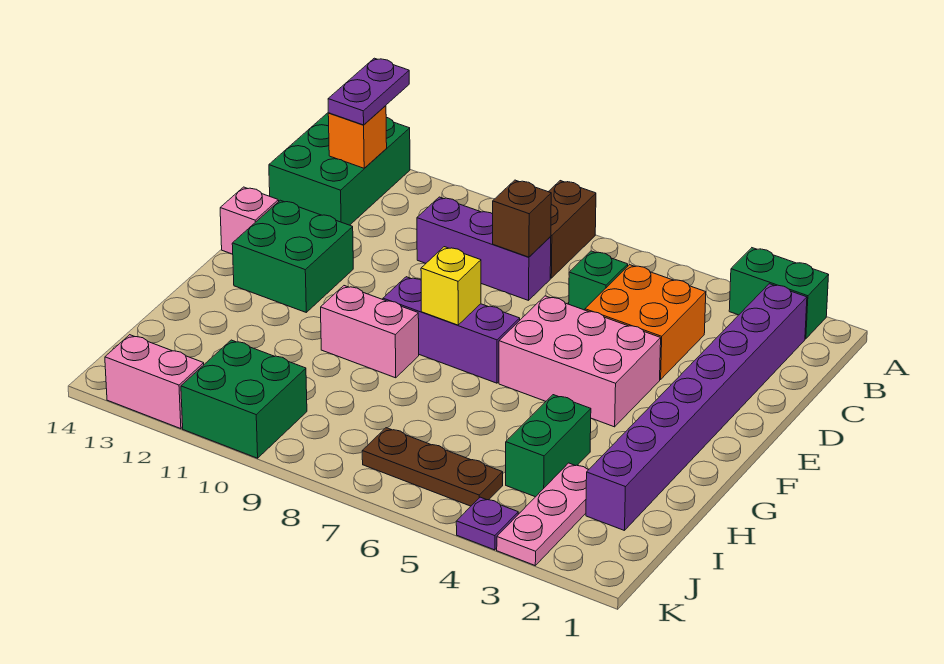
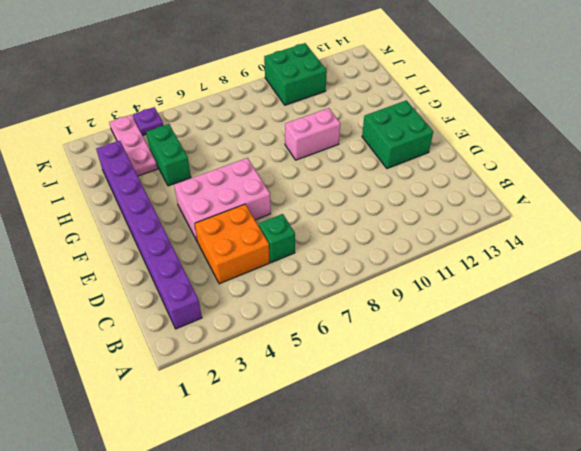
none -> green 1x2 brick [729,248,829,339]
none -> brown 1x2 brick [548,181,596,278]
none -> green 2x3 brick [269,113,410,225]

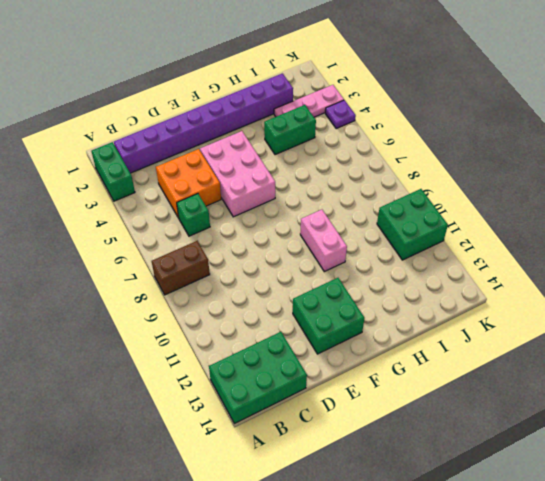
none -> purple 1x3 brick [417,197,551,300]
none -> pink 1x1 brick [220,187,279,254]
none -> purple 1x3 brick [383,277,520,383]

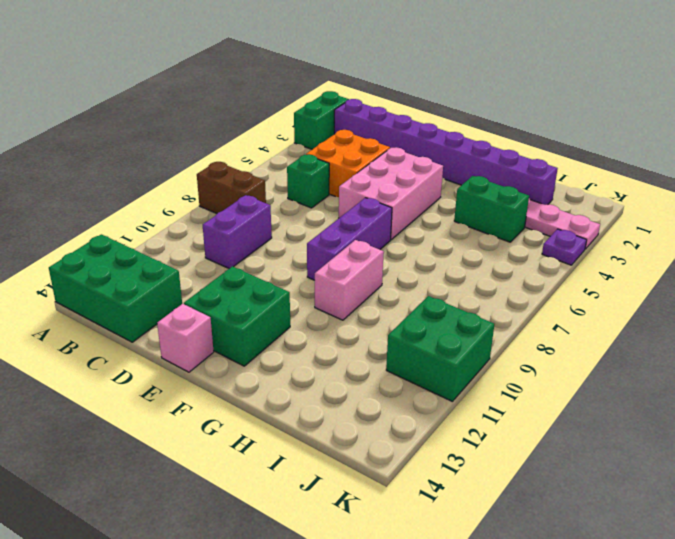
purple 1x2 brick [203,195,272,269] -> purple 1x3 brick [417,197,551,300]
none -> brown 1x3 plate [362,428,503,506]
none -> pink 1x2 brick [105,335,204,429]
none -> orange 1x1 brick [328,106,387,168]

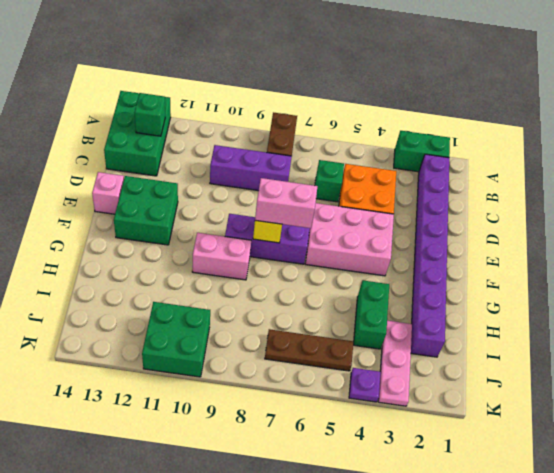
green 1x1 brick [135,93,165,136] -> orange 1x1 brick [328,106,387,168]
pink 1x2 brick [255,178,317,228] -> pink 1x2 brick moved to [105,335,204,429]
none -> brown 1x1 brick [493,180,551,257]
none -> purple 1x2 plate [328,58,409,125]

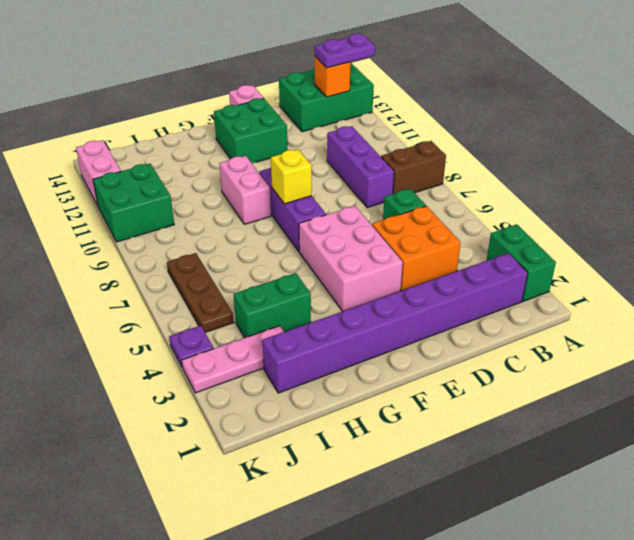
none -> brown 1x1 brick [493,180,551,257]

